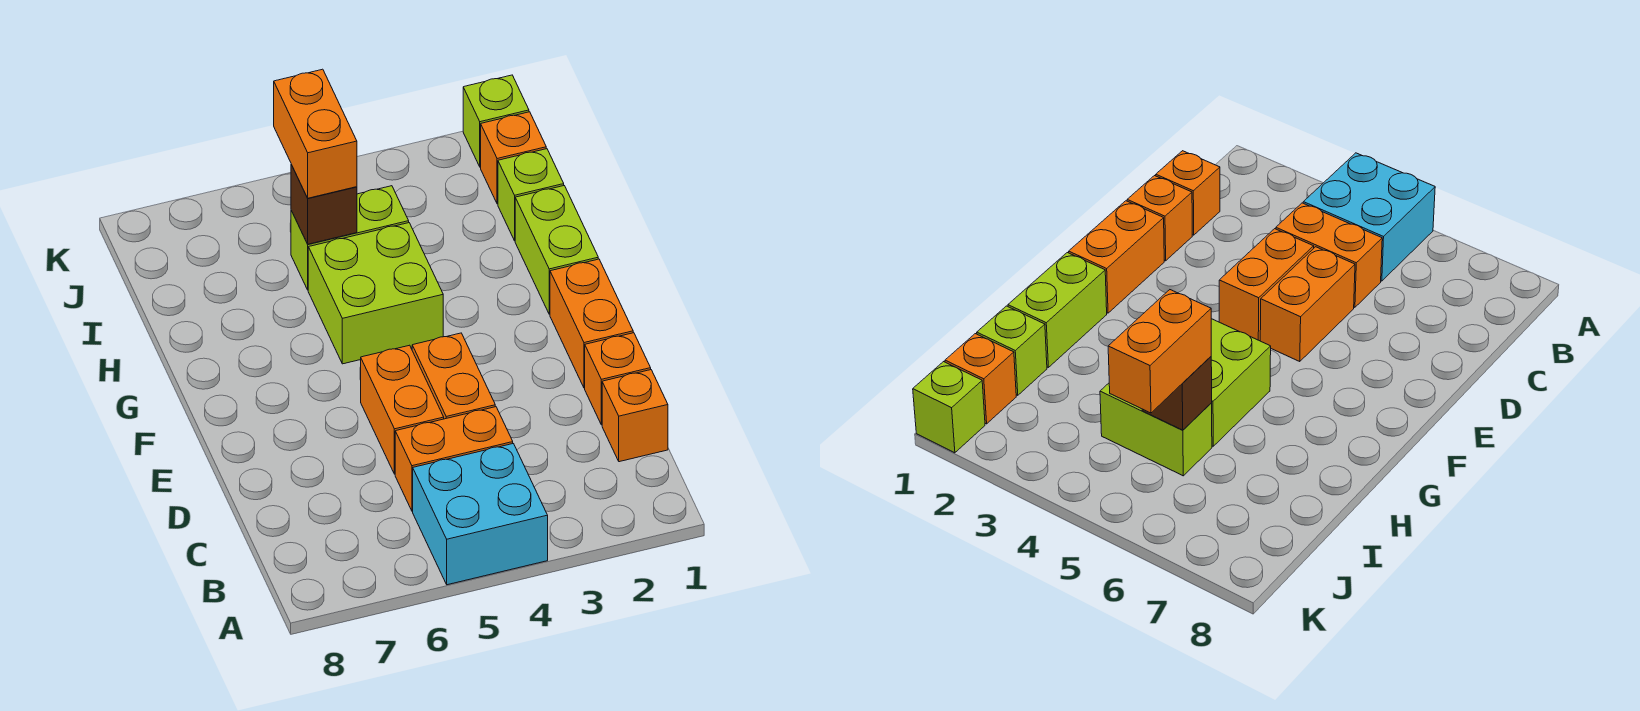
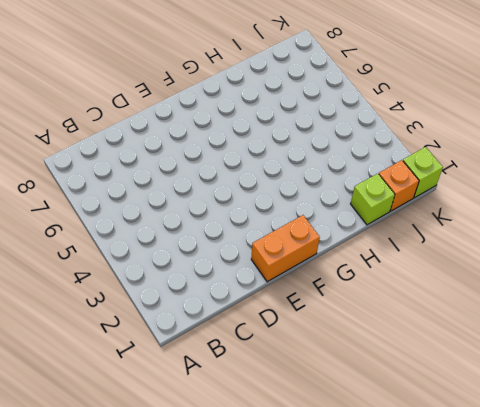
none -> cyan 2x2 brick [413,444,548,585]
none -> orange 1x1 brick [602,370,668,462]
none -> orange 1x2 brick [395,407,513,511]

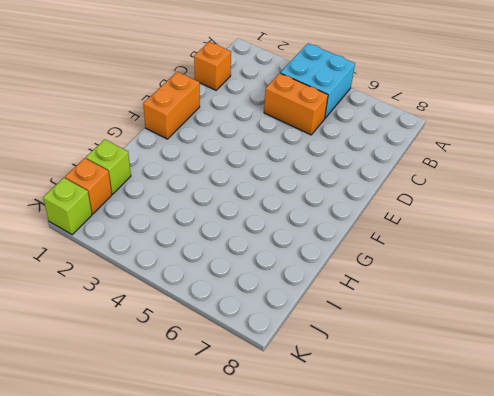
none -> orange 1x1 brick [585,333,651,425]
none -> orange 1x2 brick [412,333,495,419]
none -> orange 1x2 brick [361,345,444,474]

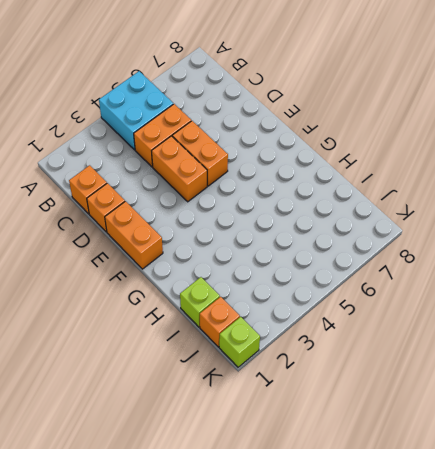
none -> lime 1x2 brick [515,186,598,314]
none -> lime 2x2 brick [308,223,443,364]
none -> lime 1x2 brick [291,186,409,290]

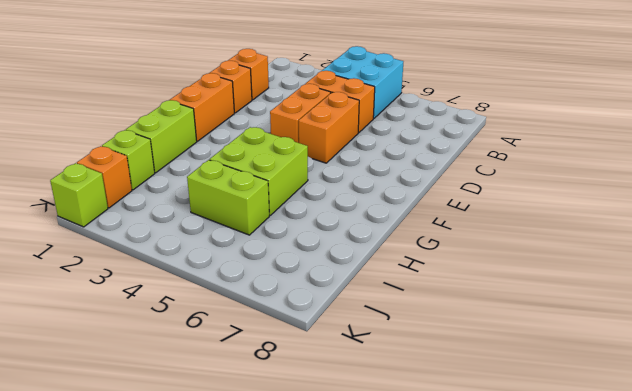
none -> brown 1x1 brick [291,165,357,244]
none -> orange 1x2 brick [274,69,357,198]

